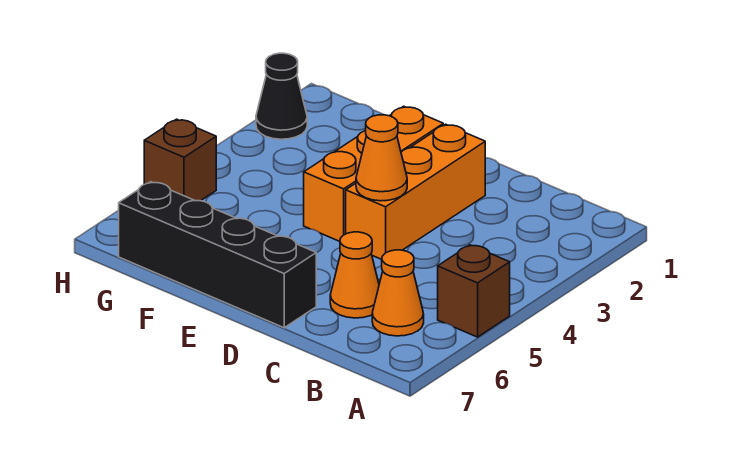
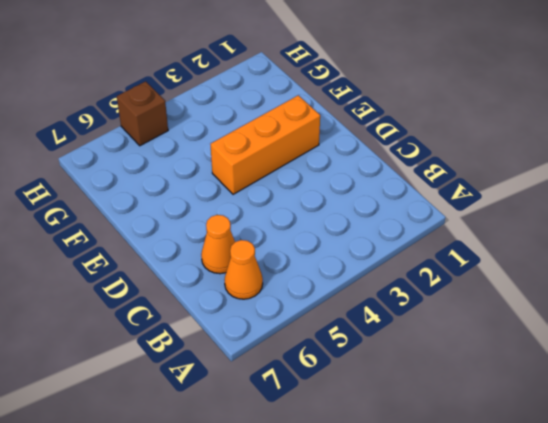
none -> brown 1x1 brick [438,245,510,337]
none -> orange 1x3 brick [346,124,485,259]

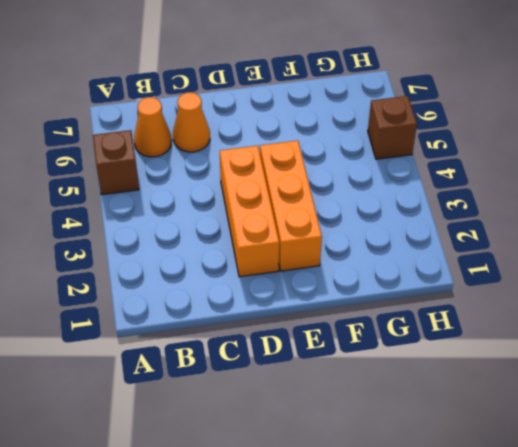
none -> black 1x4 brick [119,182,316,328]
none -> black 1x1 cone [256,53,307,139]

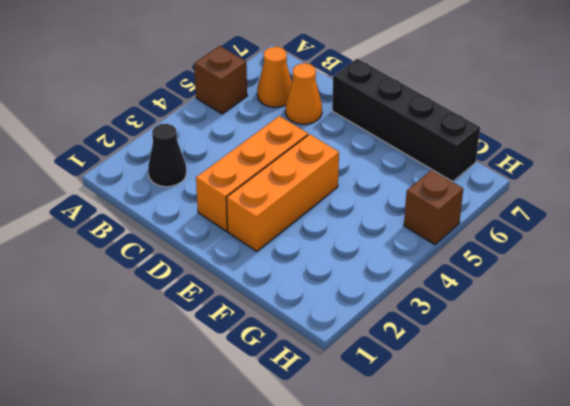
black 1x1 cone [148,124,186,187] -> black 1x1 cone moved to [256,53,307,139]
none -> orange 1x1 cone [356,115,407,201]

